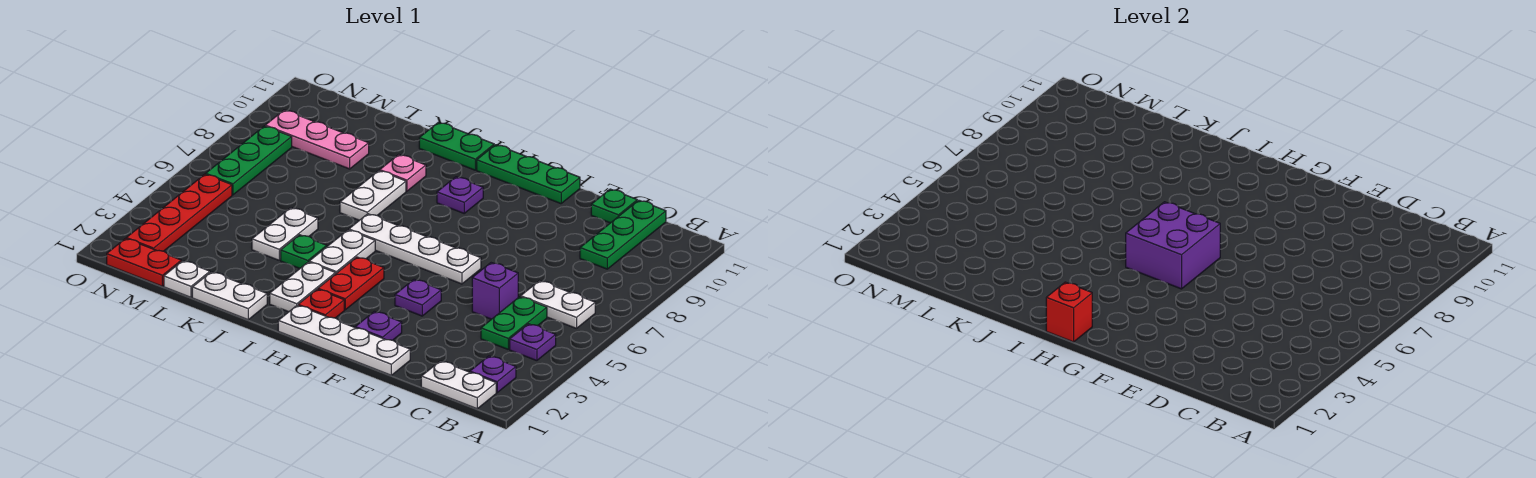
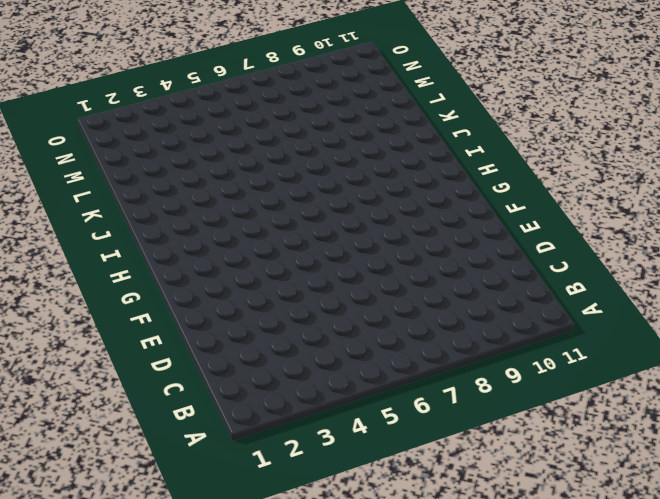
none -> white 1x2 plate [421,361,496,409]
none -> purple 1x1 plate [470,356,516,393]
none -> purple 1x1 plate [510,324,556,361]
none -> white 1x2 plate [521,281,595,329]

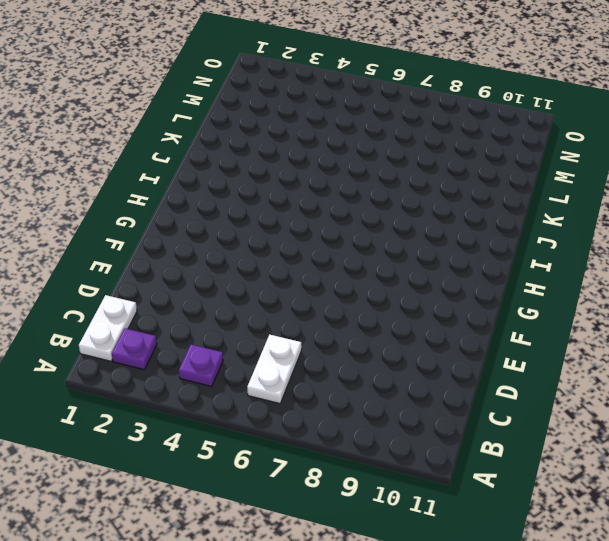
none -> green 1x2 plate [481,297,547,349]
none -> green 1x3 plate [580,200,666,269]
none -> purple 1x1 brick [472,263,518,319]
none -> green 1x1 plate [591,189,637,223]

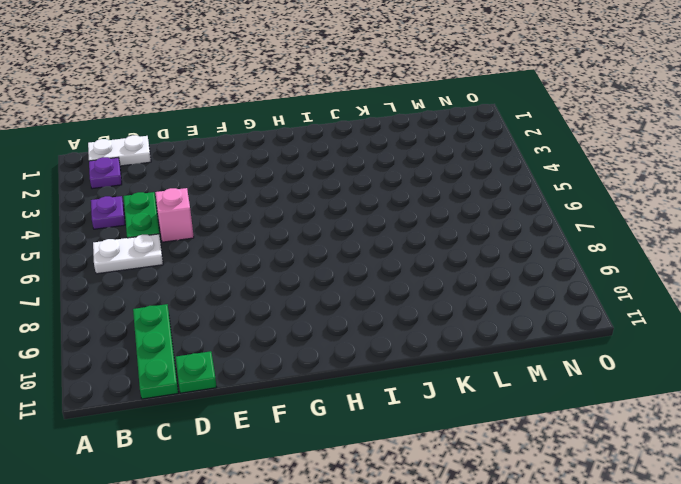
pink 1x1 brick [155,188,194,242] -> purple 1x1 brick [472,263,518,319]
none -> white 1x4 plate [278,305,410,375]
none -> purple 1x1 plate [355,311,402,340]
none -> purple 1x1 plate [395,279,441,316]
none -> white 1x4 plate [349,214,481,284]

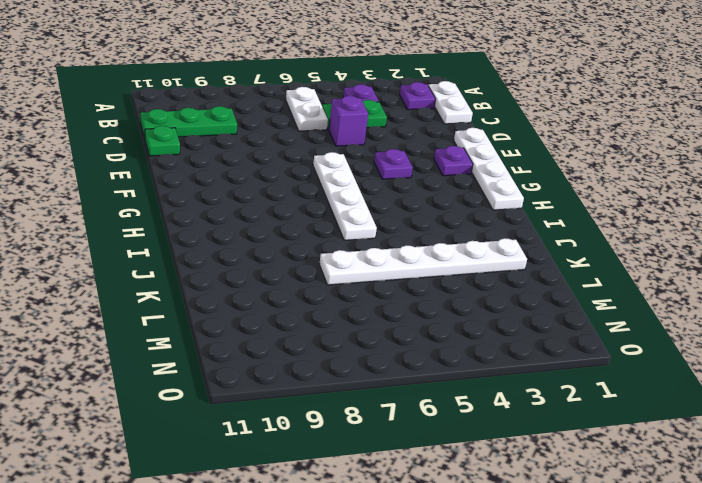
white 1x6 plate [319,238,527,285] -> white 1x2 plate [252,208,318,260]
none -> green 1x3 plate [477,145,580,204]
none -> red 1x1 plate [298,289,344,318]
none -> red 1x2 plate [318,257,384,310]
none -> purple 1x1 plate [437,177,483,213]

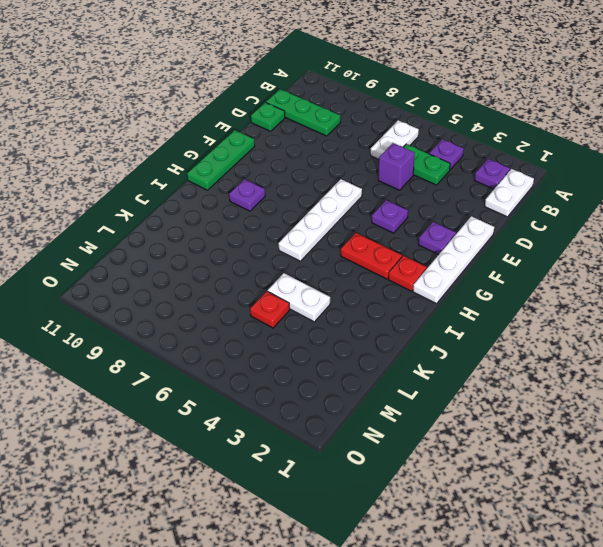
red 1x1 plate [250,291,290,328] -> none
none -> white 1x2 plate [270,262,336,312]
none -> white 1x2 plate [309,230,375,273]
none -> green 1x2 plate [419,122,494,170]
none -> white 1x2 plate [192,272,267,320]

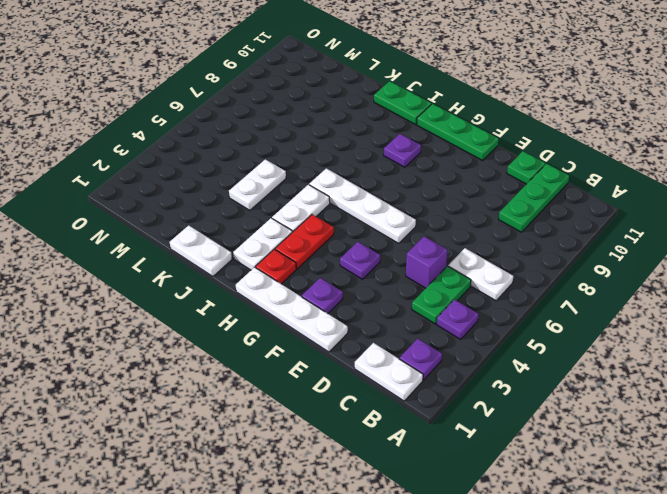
none -> green 1x1 plate [281,235,327,269]
none -> white 1x2 plate [340,171,406,220]
none -> pink 1x1 plate [380,154,426,191]
none -> white 1x1 plate [164,261,210,297]

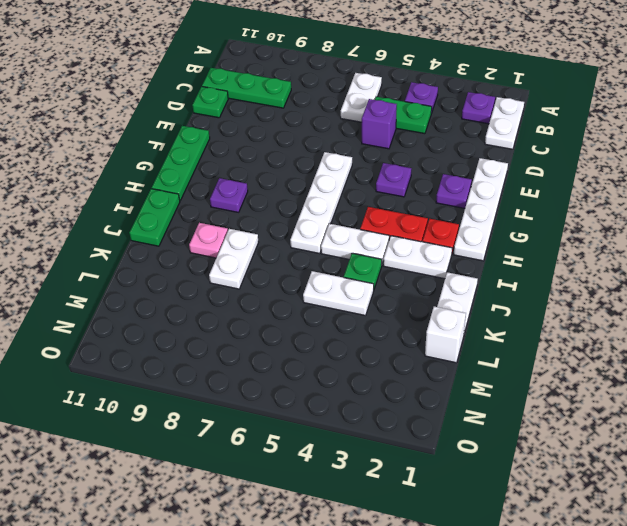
white 1x2 plate [209,229,259,289] -> white 1x2 plate turned to [340,171,406,220]
white 1x1 brick [425,307,466,363] -> white 1x1 plate [164,261,210,297]
none -> pink 1x3 plate [265,110,369,169]
none -> red 1x2 plate [107,238,181,286]
none -> red 1x4 plate [126,174,232,251]
none -> green 1x3 plate [206,126,292,195]

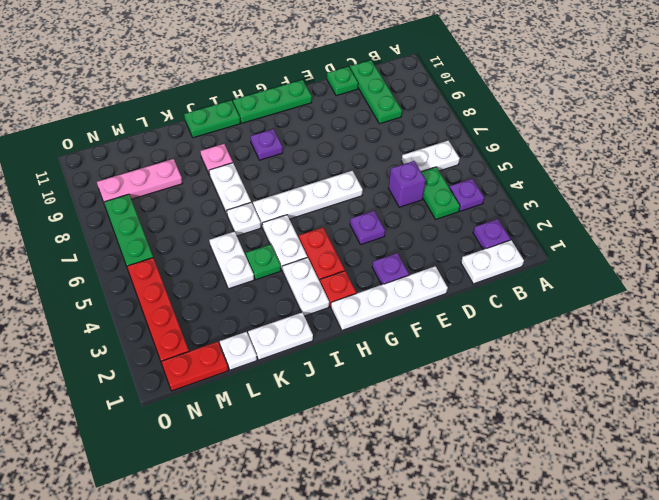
white 1x1 plate [227,203,261,236] -> none
none -> purple 2x2 brick [1126,202,1220,289]
none -> red 1x1 brick [1046,282,1092,342]

